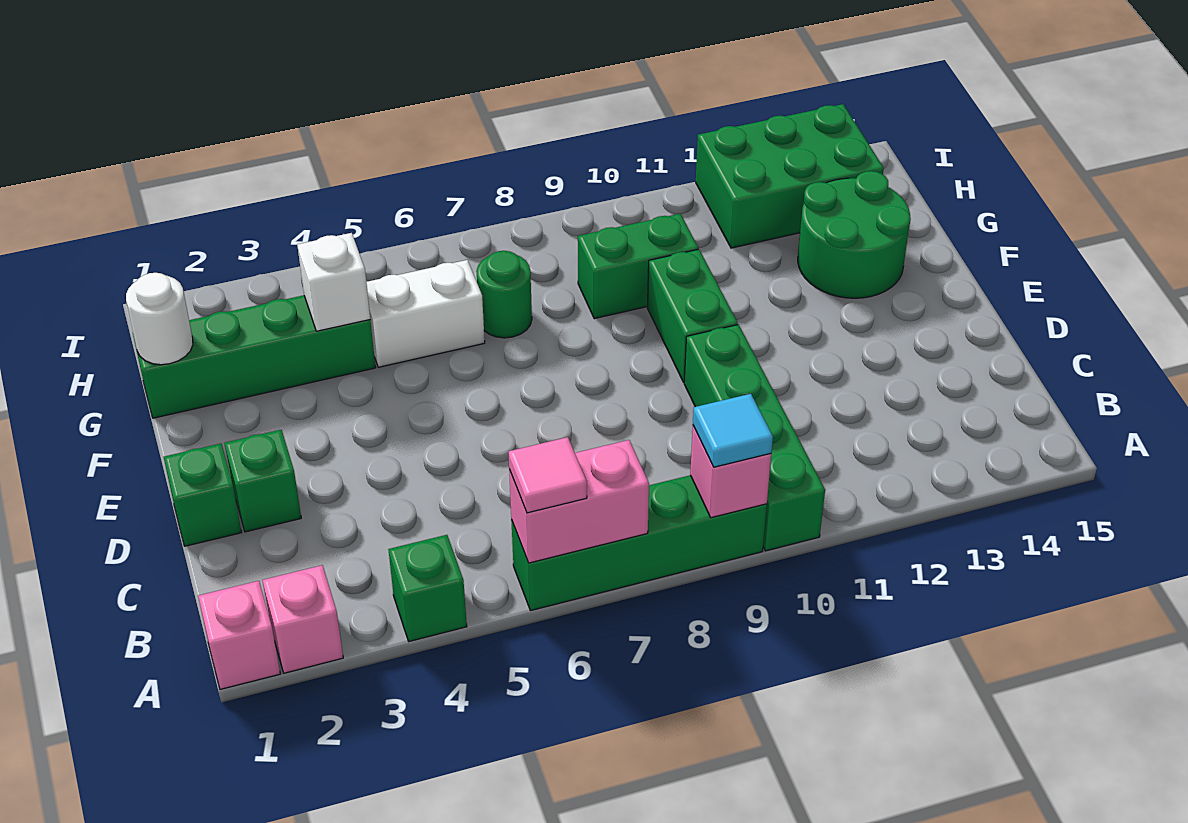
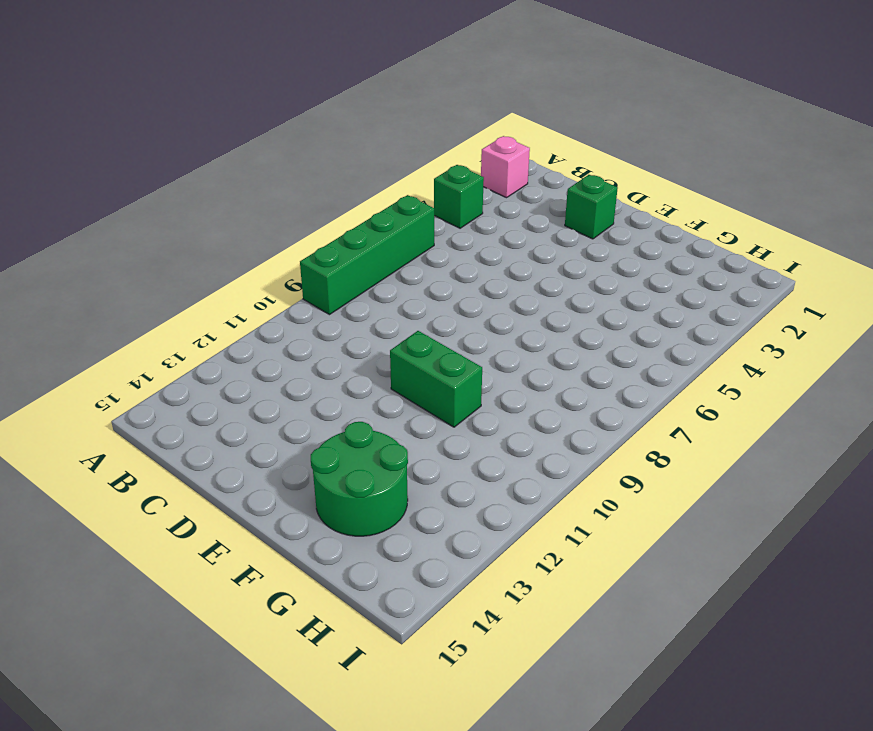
none -> pink 1x1 brick [198,581,280,689]
none -> green 1x4 brick [684,325,825,551]
none -> green 1x1 brick [164,444,242,546]

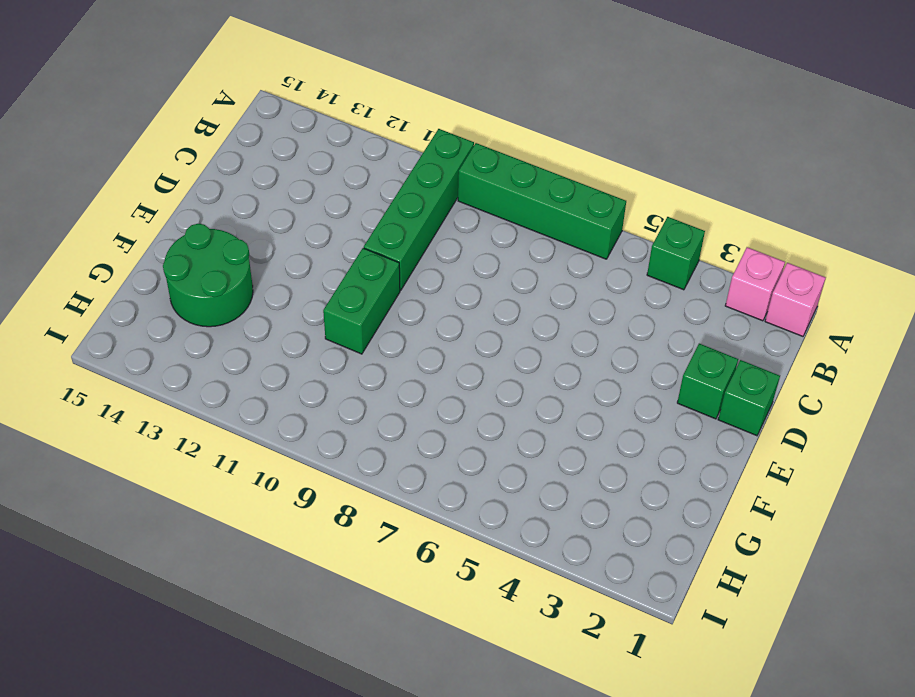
none -> green 1x4 brick [133,295,376,418]
none -> white 1x2 brick [366,260,485,367]
none -> green 1x1 round brick [476,251,532,338]

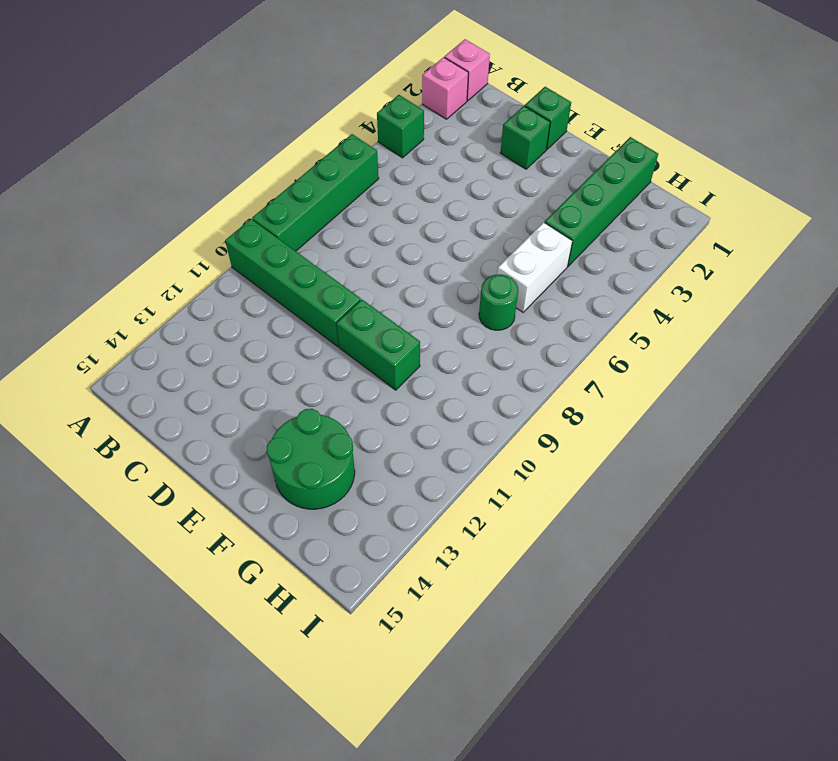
none -> green 1x2 brick [578,214,698,319]
none -> green 2x3 brick [696,104,884,248]
none -> pink 1x2 brick [509,440,649,563]

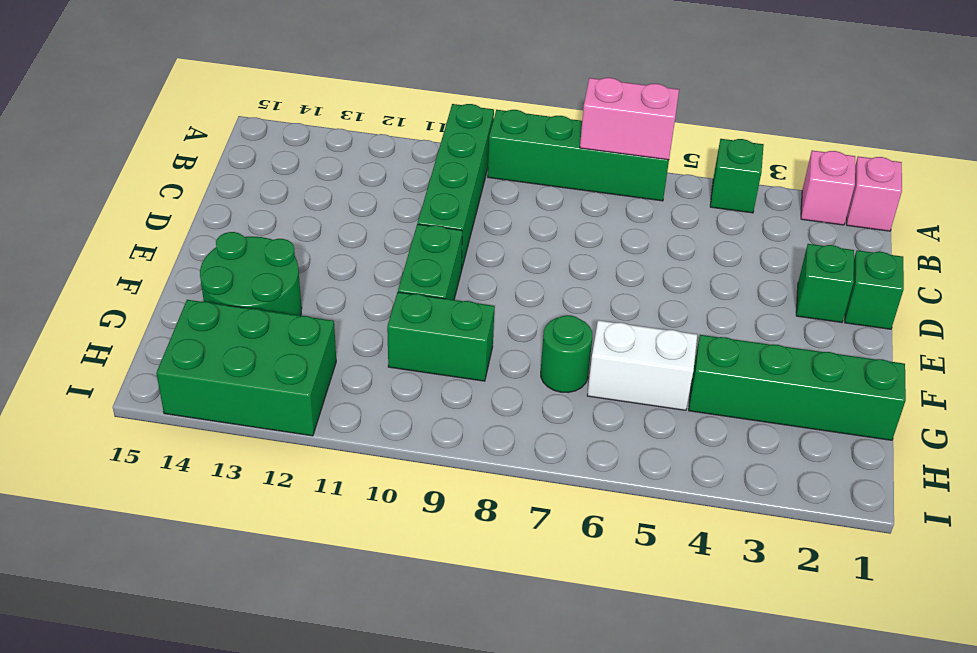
none -> pink 1x1 brick [690,426,771,518]
none -> white 1x1 round brick [126,273,193,365]
none -> white 1x1 brick [297,233,370,331]

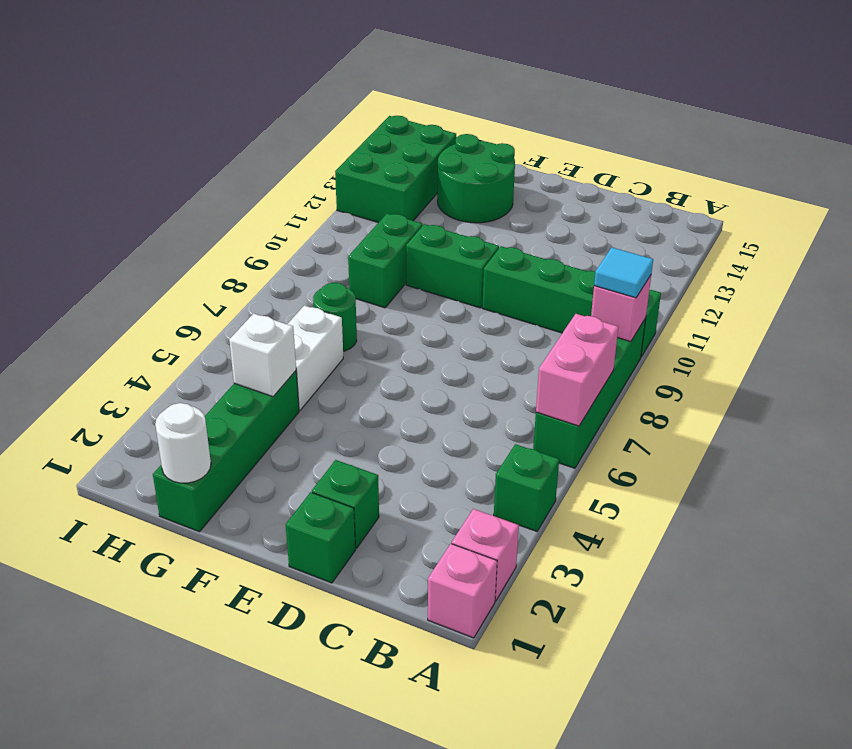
none -> pink 1x1 tile [509,437,587,513]

